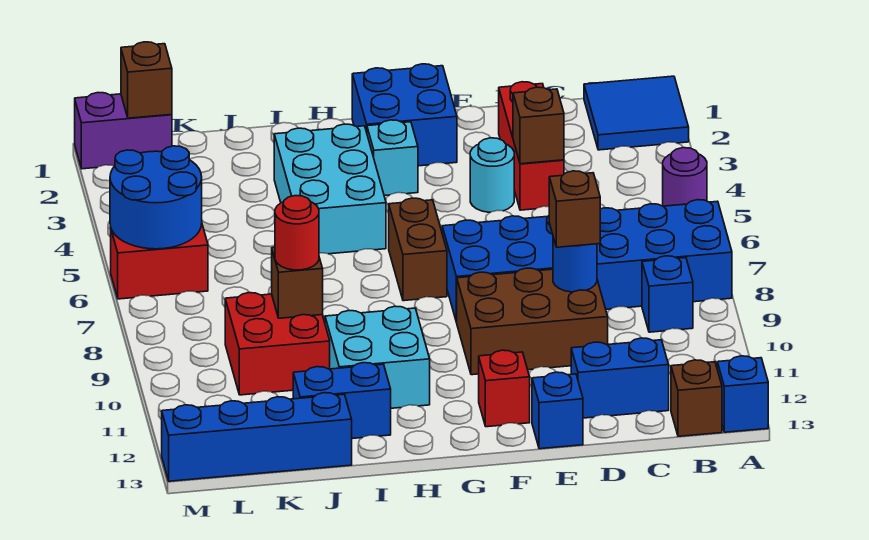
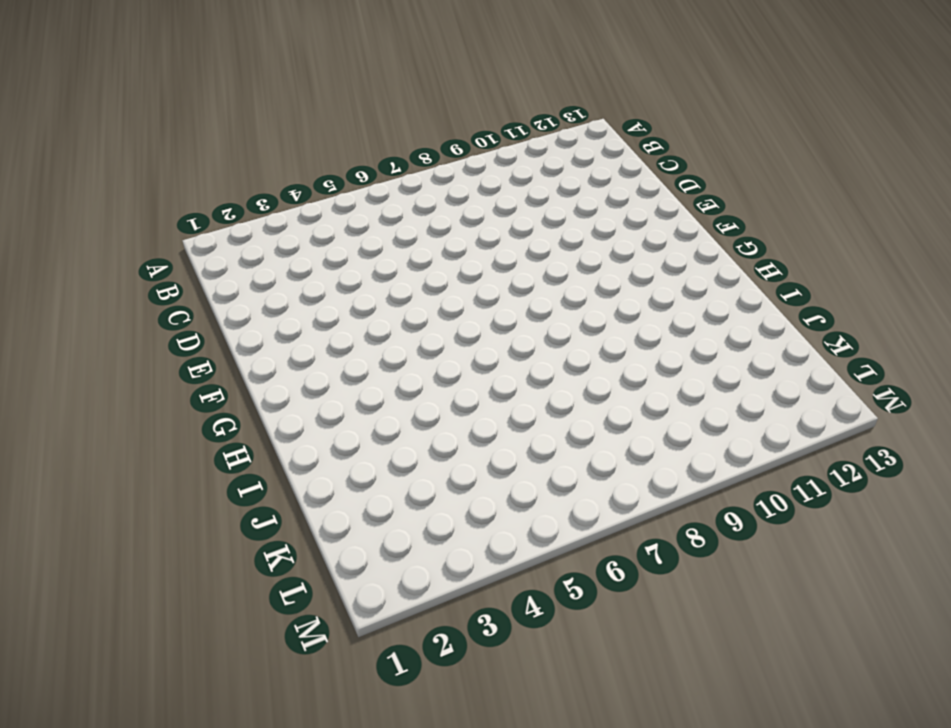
none -> blue 2x2 tile [584,76,689,150]
none -> purple 1x1 round brick [663,148,707,206]
none -> blue 2x6 brick [442,200,732,322]

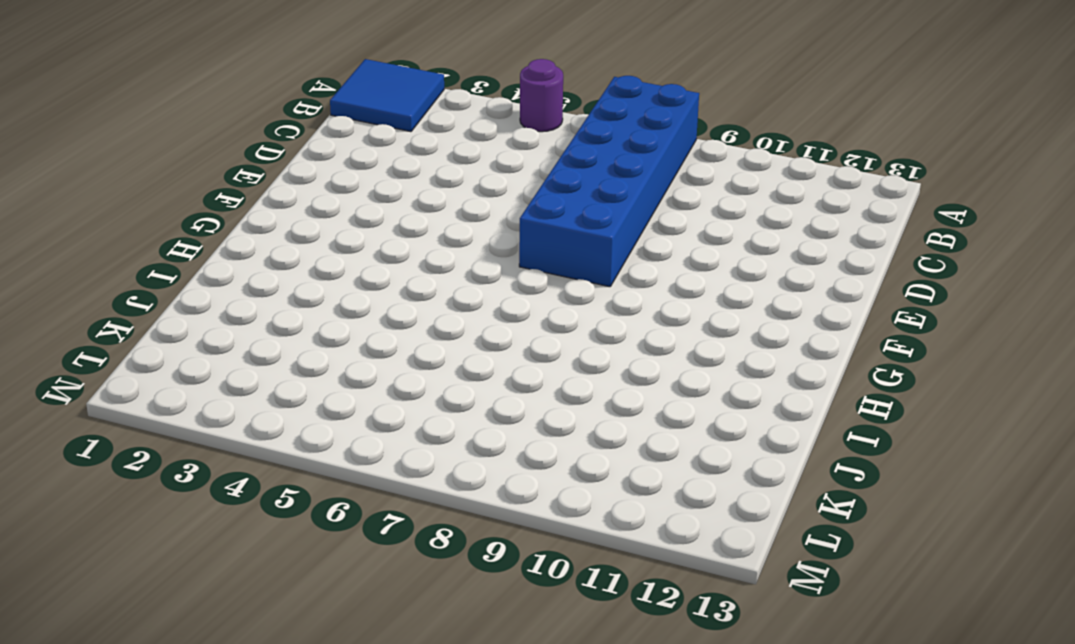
none -> blue 1x1 brick [717,356,768,432]
none -> blue 1x1 brick [642,256,693,332]
none -> brown 1x1 brick [671,360,722,436]

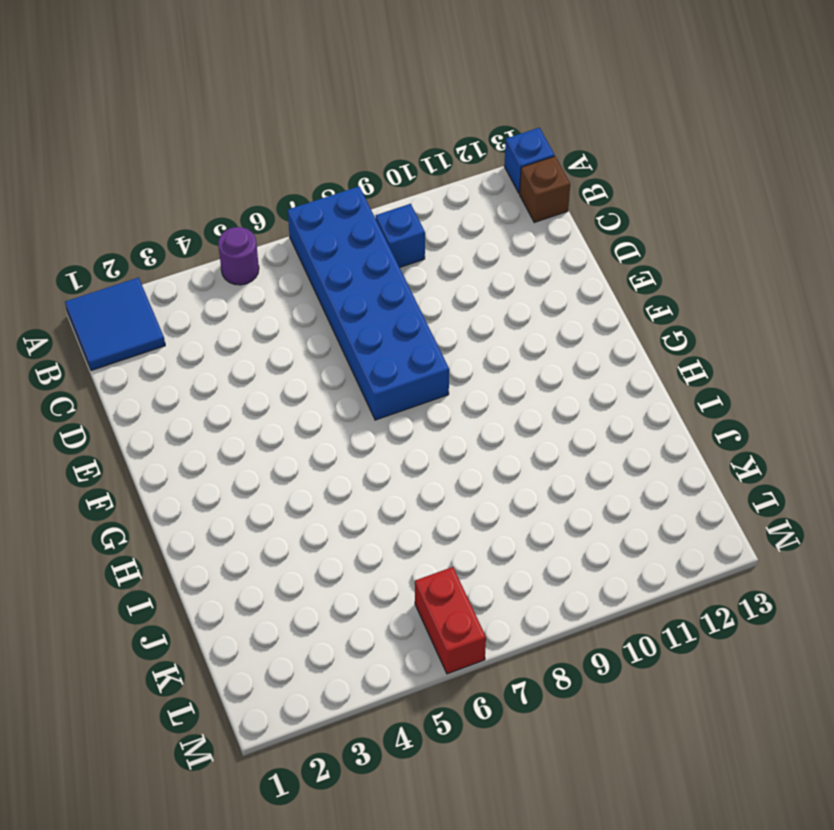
none -> blue 1x2 brick [571,338,669,418]
none -> red 1x3 brick [499,82,564,210]
none -> brown 2x3 brick [457,268,608,375]

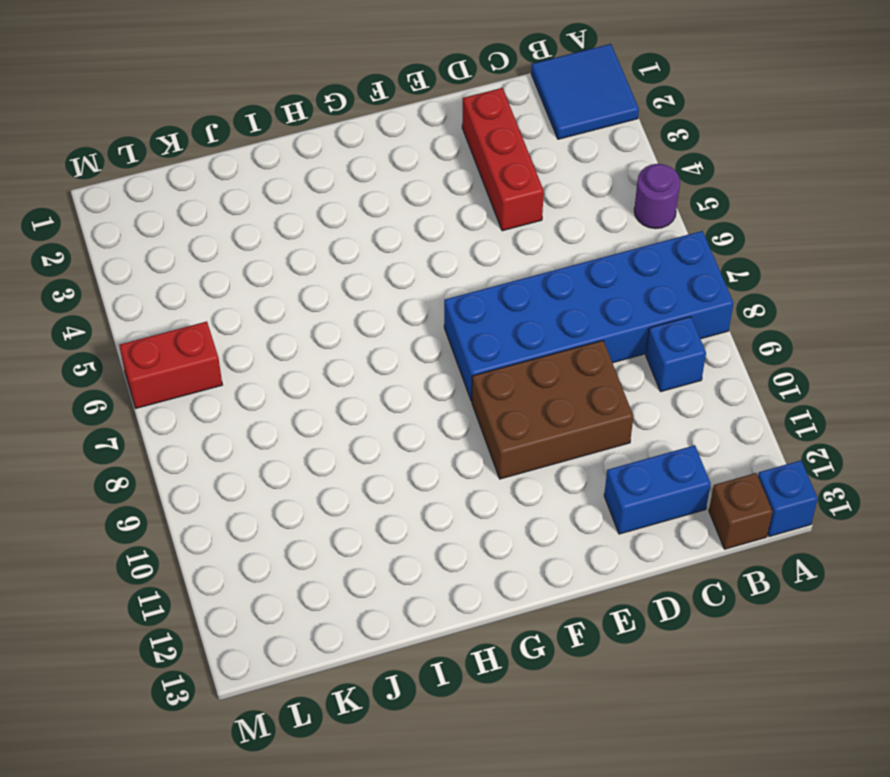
none -> cyan 1x1 round brick [470,138,514,212]
none -> blue 1x1 brick [532,372,583,449]
none -> blue 2x2 brick [352,64,457,166]

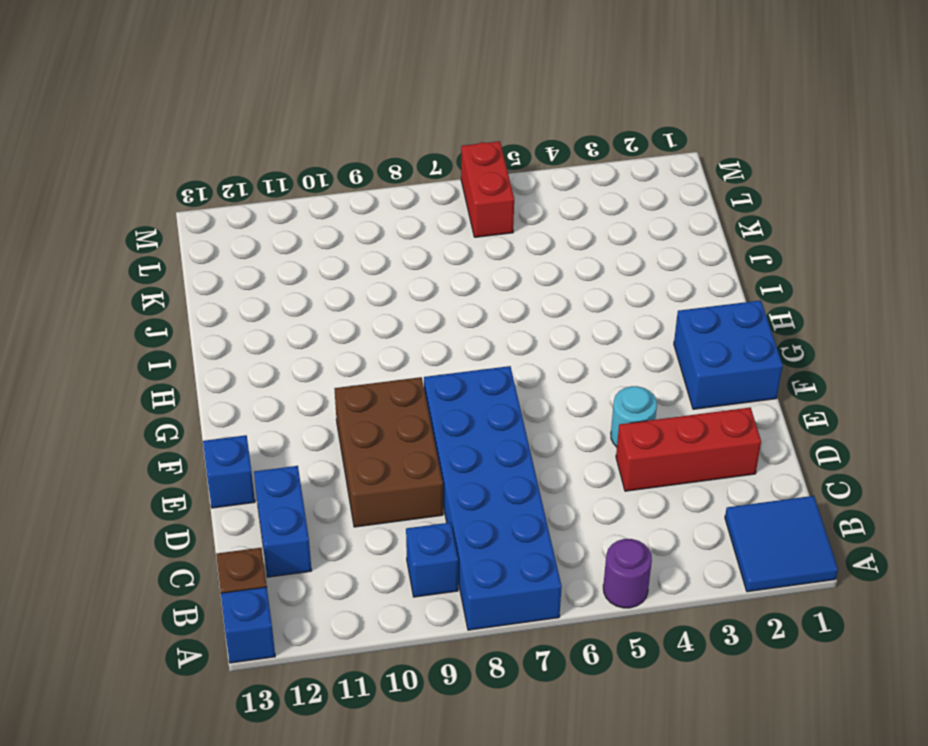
none -> red 1x1 brick [479,350,530,427]
none -> cyan 1x1 brick [367,120,418,196]
none -> brown 1x2 brick [389,198,447,301]

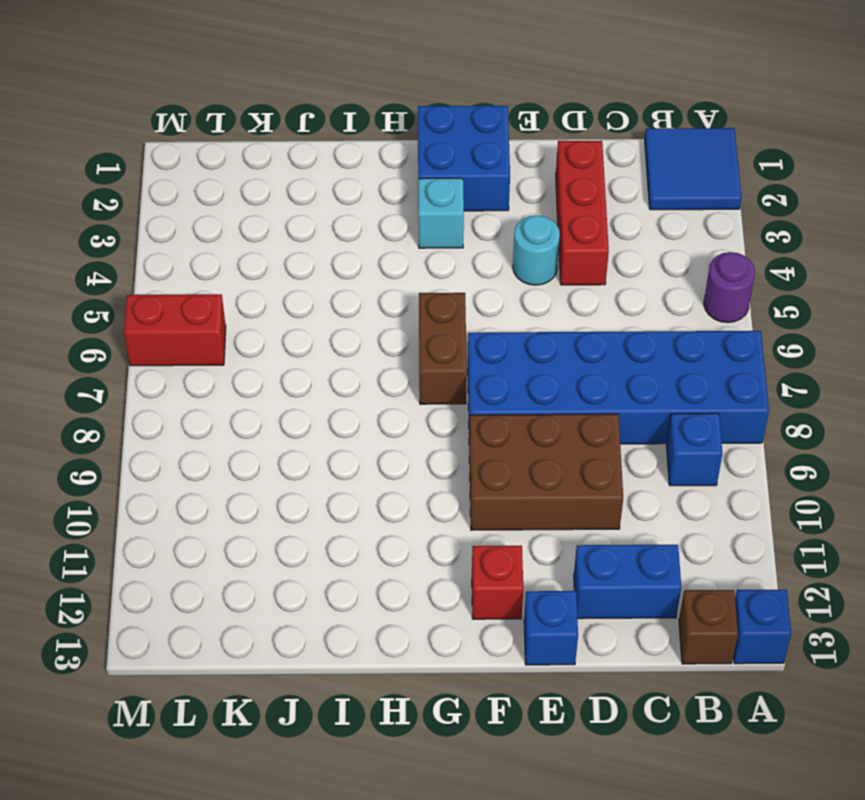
none -> cyan 2x3 brick [274,124,386,254]
none -> cyan 2x2 brick [325,306,430,408]
none -> blue 1x2 brick [293,363,391,439]

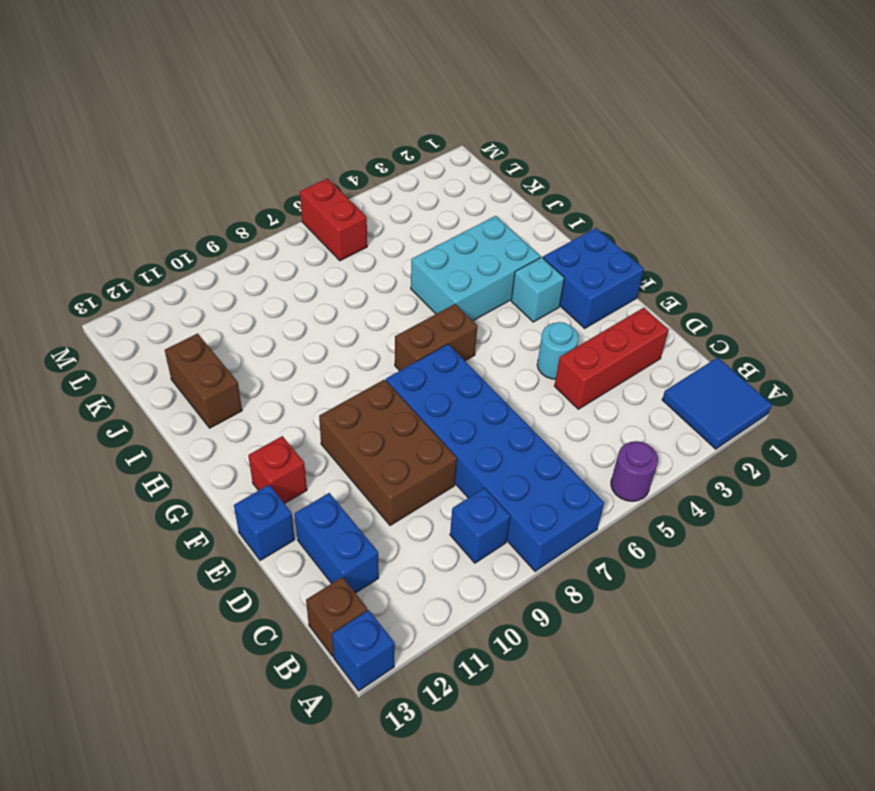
brown 1x2 brick [165,334,242,428] -> blue 1x2 brick [293,363,391,439]
none -> cyan 2x2 brick [325,306,430,408]
none -> red 2x2 brick [225,293,330,395]
none -> blue 1x4 brick [162,393,352,481]

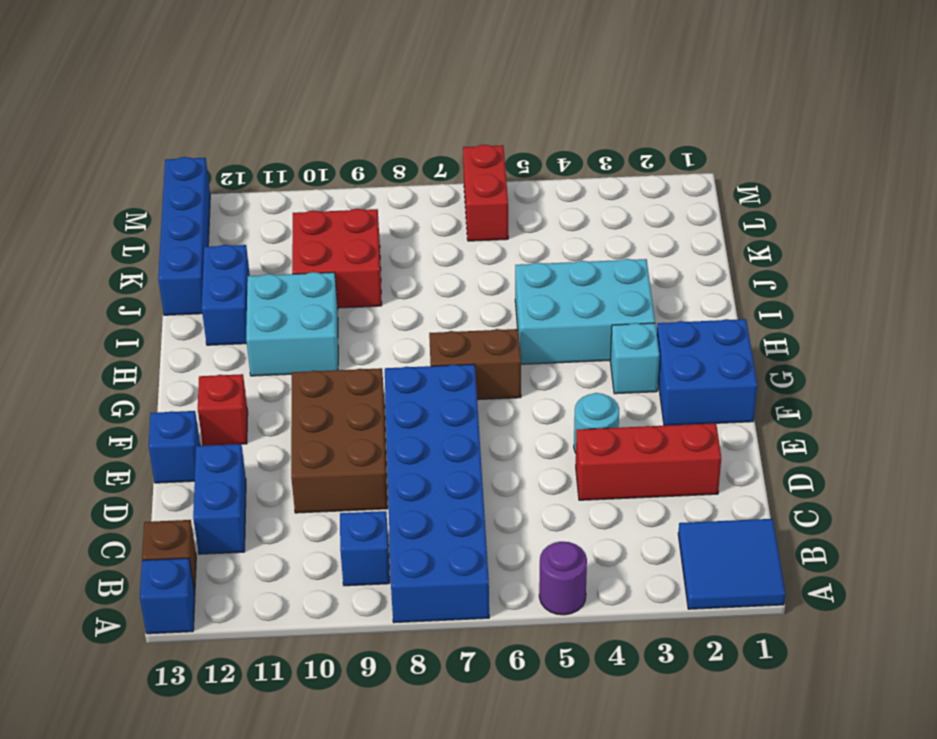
none -> purple 1x2 brick [75,93,172,169]
none -> brown 1x1 brick [513,87,564,164]
none -> blue 1x1 round brick [553,237,597,292]

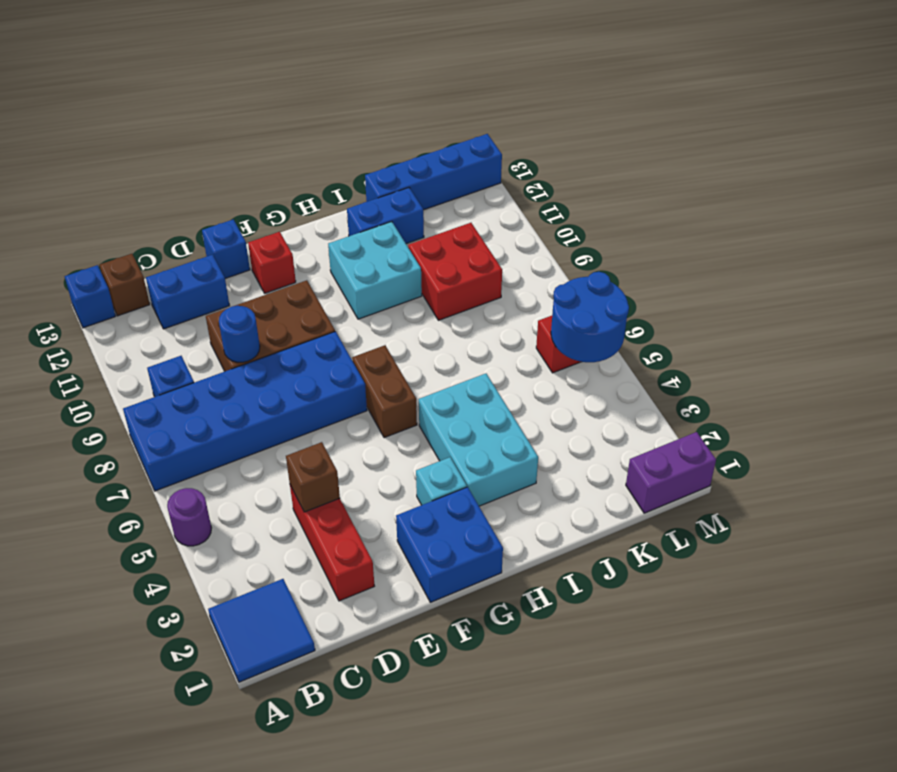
none -> cyan 1x1 round brick [470,138,514,212]
none -> brown 1x1 brick [272,247,323,318]
none -> brown 1x1 brick [121,42,172,118]

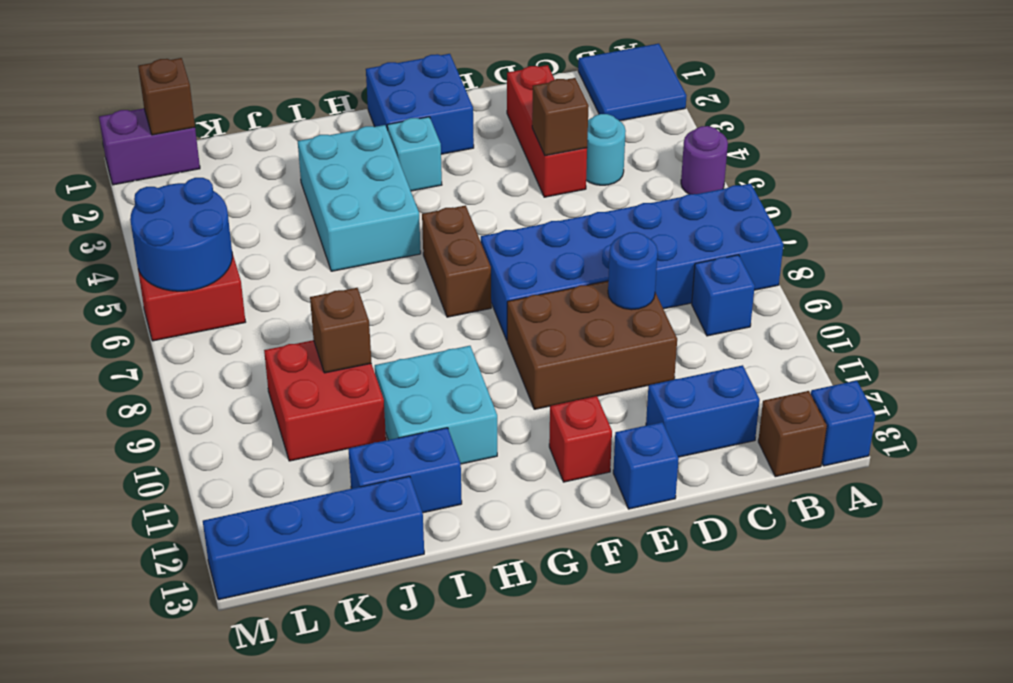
cyan 1x1 round brick [586,114,626,185] -> cyan 1x1 round brick moved to [470,138,514,212]
none -> brown 1x1 brick [549,171,600,247]
none -> red 1x1 round brick [275,196,319,270]

